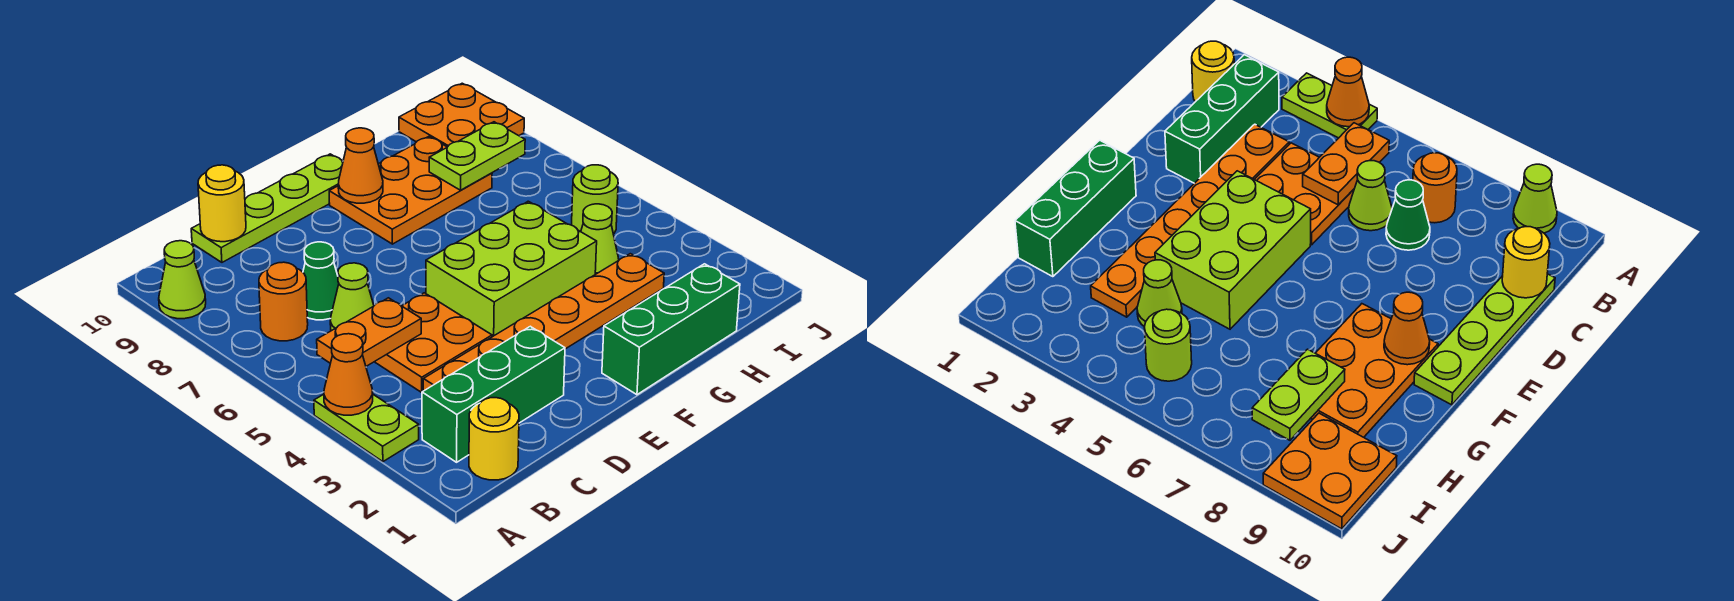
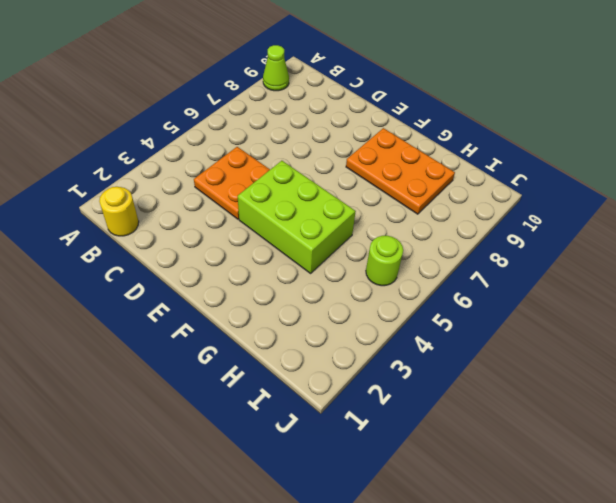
none -> lime 1x2 plate [314,394,419,462]
none -> green 1x3 brick [422,326,565,462]
none -> orange 1x1 round brick [259,262,308,341]

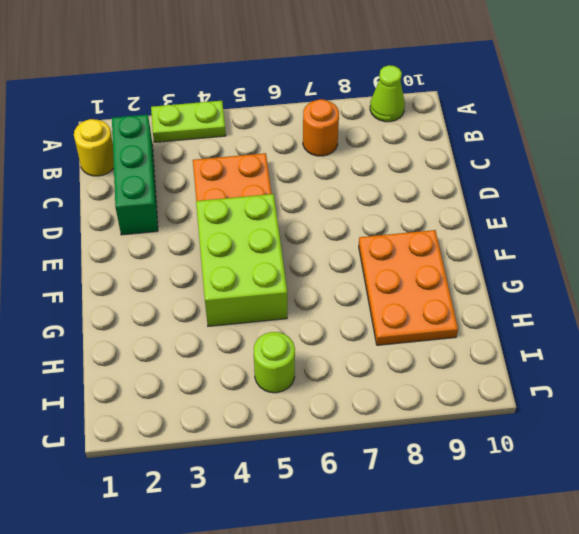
none -> orange 1x6 plate [423,254,664,391]
none -> lime 1x1 cone [330,263,374,331]
none -> green 1x1 cone [303,242,339,320]

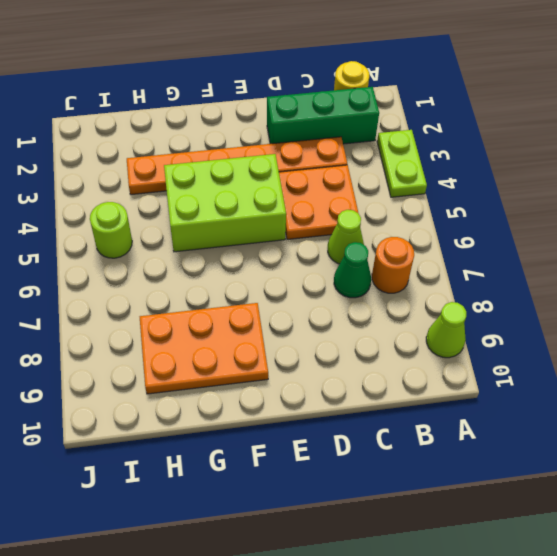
none -> lime 1x4 plate [191,154,343,262]
none -> green 1x3 brick [602,264,740,395]
none -> lime 1x1 cone [581,204,619,274]

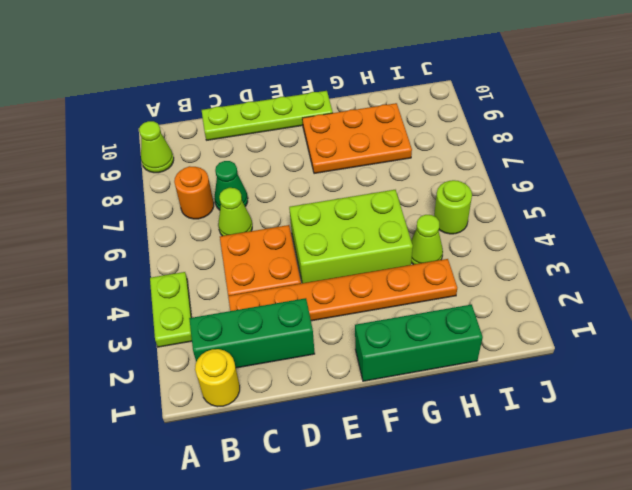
none -> orange 2x2 plate [399,83,524,147]
none -> orange 1x1 cone [324,334,373,415]
none -> orange 1x2 plate [317,298,421,366]

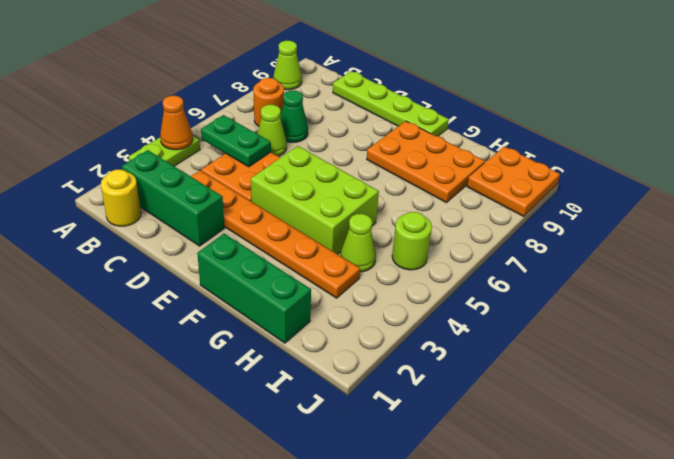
green 1x2 plate [201,115,271,167] -> orange 1x2 plate [317,298,421,366]
none -> yellow 1x1 round brick [198,165,246,242]
none -> orange 1x1 cone [338,128,383,203]
none -> lime 1x2 plate [429,122,525,190]

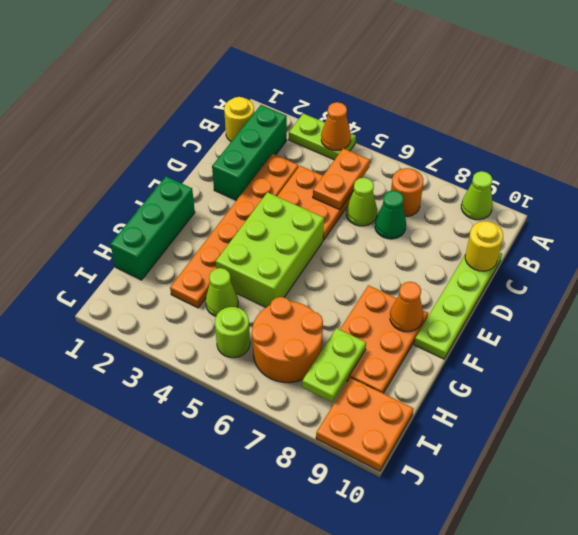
orange 2x2 round brick [252,297,323,383] -> none

